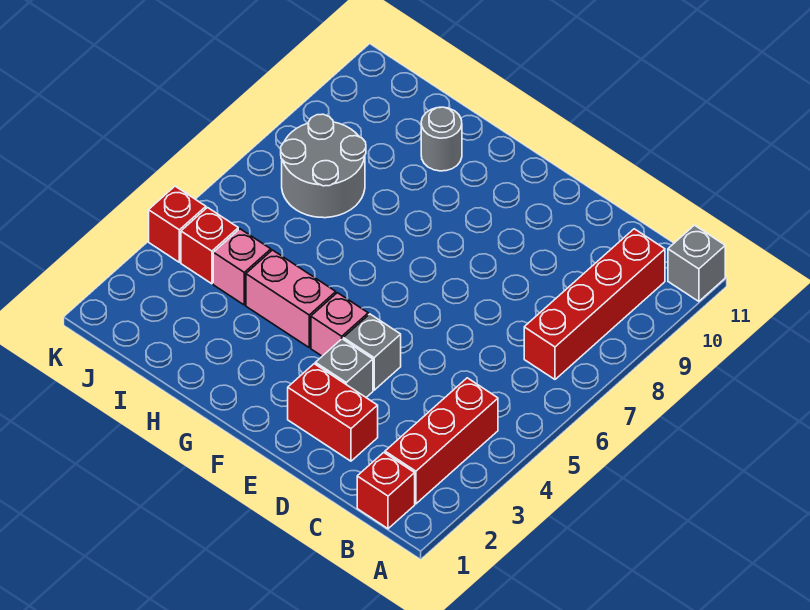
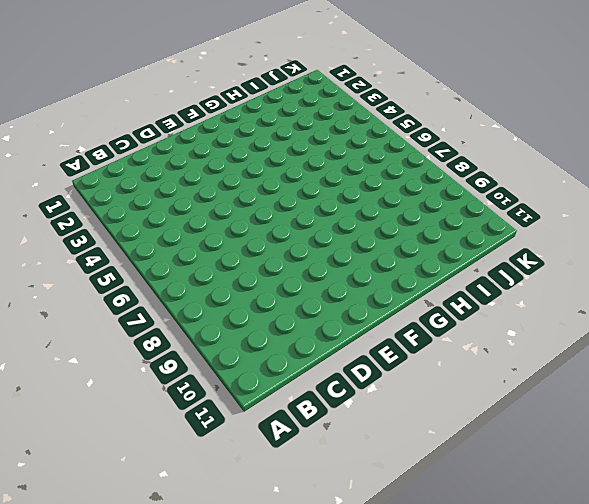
none -> grey 1x1 brick [668,225,725,301]
none -> red 1x1 brick [357,453,415,529]
none -> red 1x3 brick [385,378,498,504]

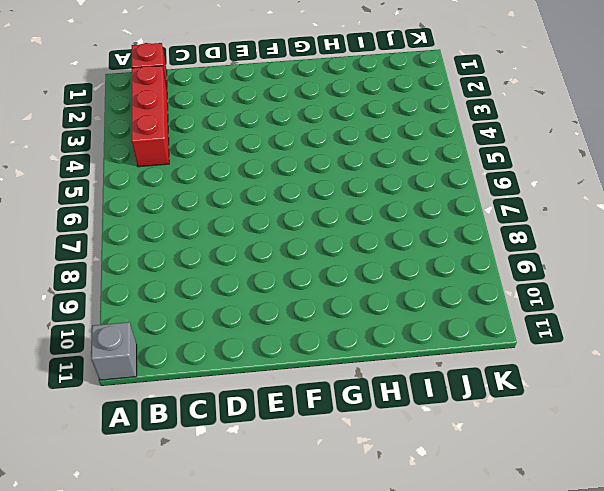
none -> red 1x4 brick [524,229,665,379]
none -> red 1x2 brick [288,364,378,461]
none -> grey 1x1 brick [315,339,373,397]

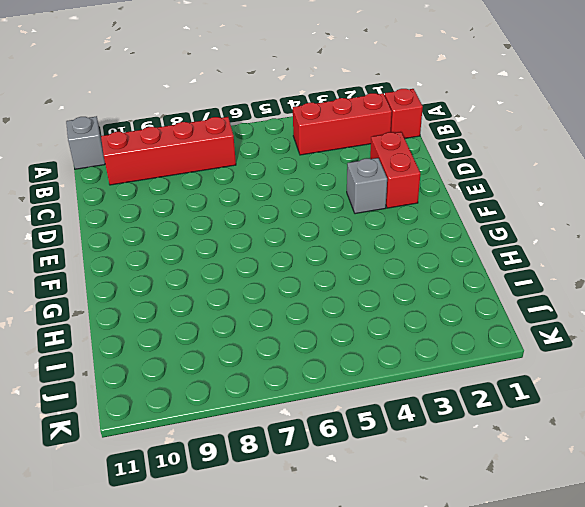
none -> grey 1x1 brick [343,314,401,390]
none -> pink 1x1 brick [311,293,368,356]
none -> pink 1x2 brick [246,250,336,347]

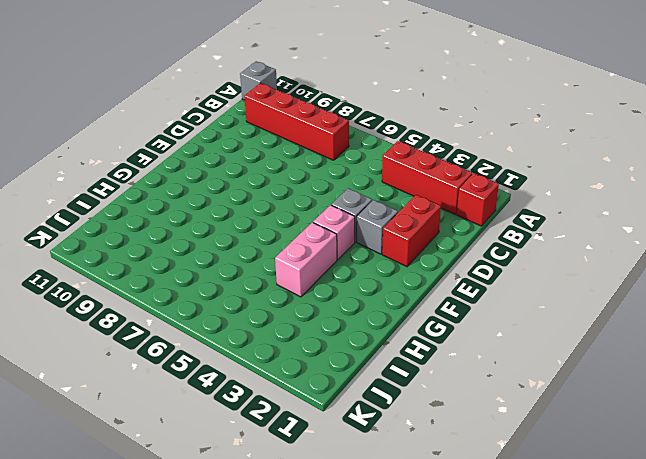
none -> grey 1x1 round brick [421,107,462,171]
none -> pink 1x1 brick [213,229,271,305]
none -> grey 2x2 round brick [281,114,366,218]

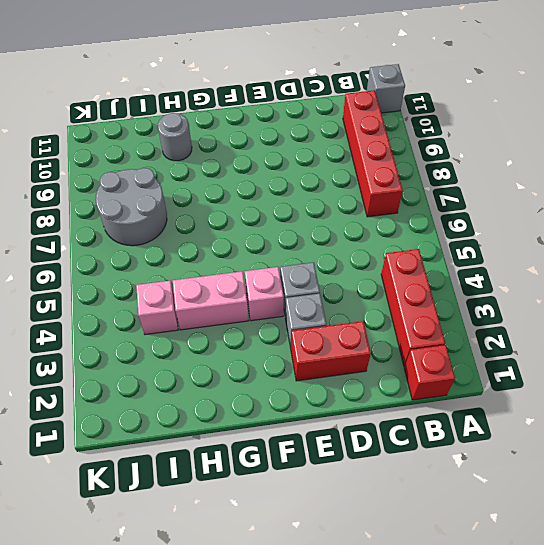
none -> red 1x1 brick [181,208,238,284]
none -> red 1x1 brick [149,186,206,262]

